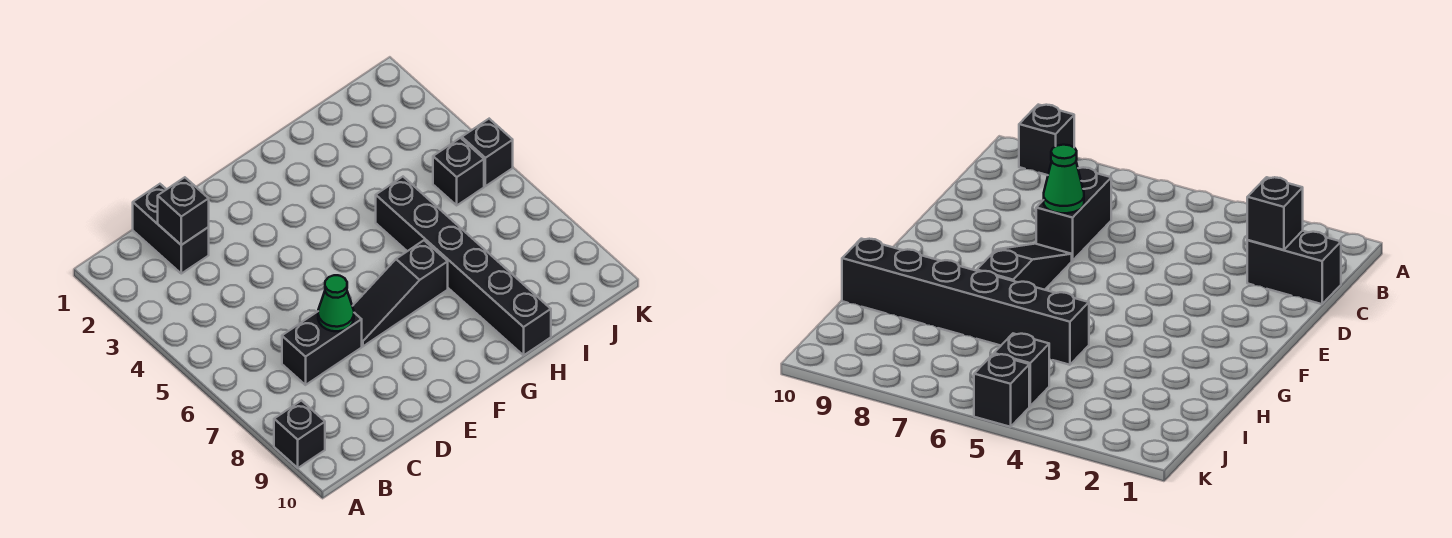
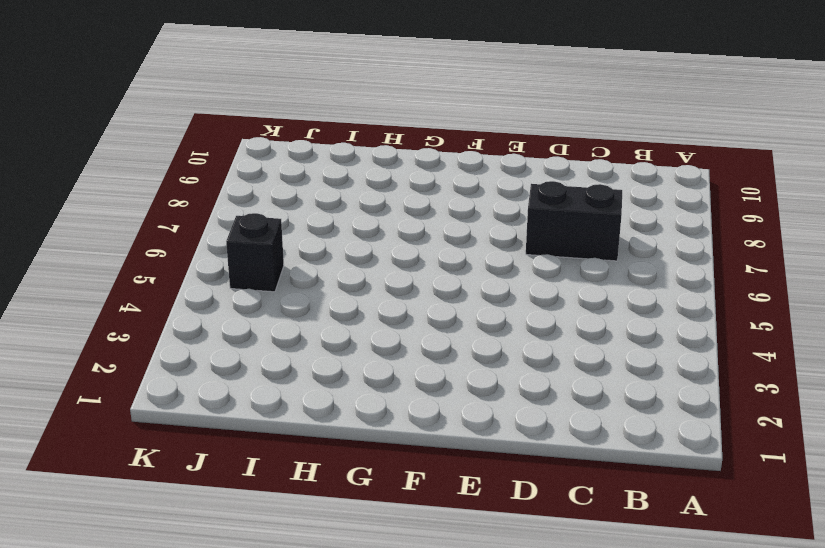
none -> black 1x1 brick [274,401,325,468]
none -> black 1x2 brick [133,184,209,274]

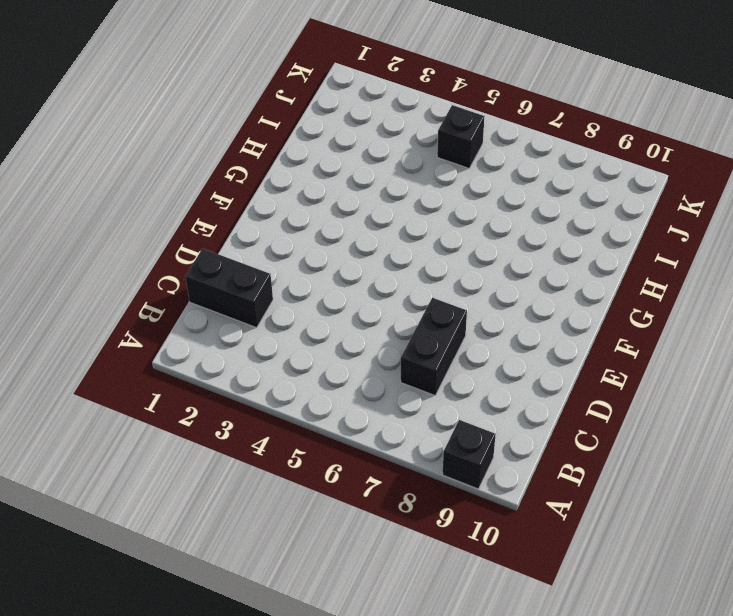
none -> black 1x3 slope [352,240,448,346]
none -> black 1x6 brick [376,177,551,355]

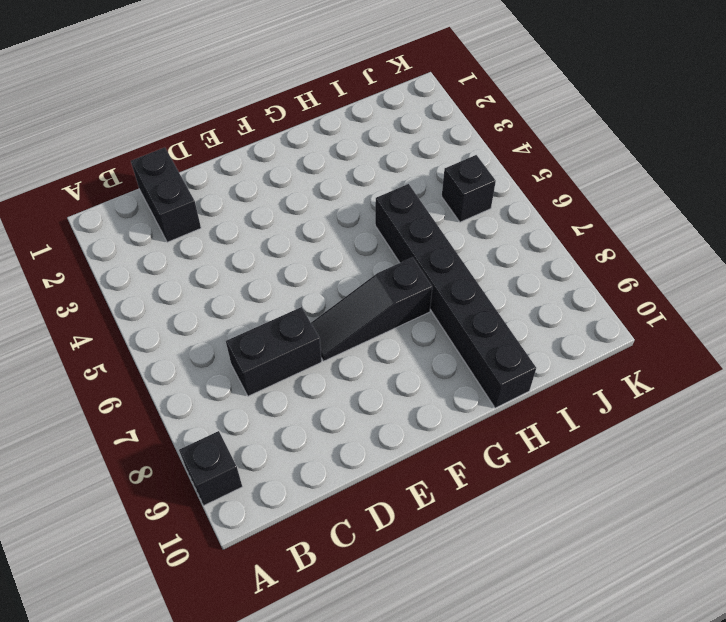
none -> black 1x1 brick [462,119,513,186]
none -> black 1x1 brick [158,177,209,245]

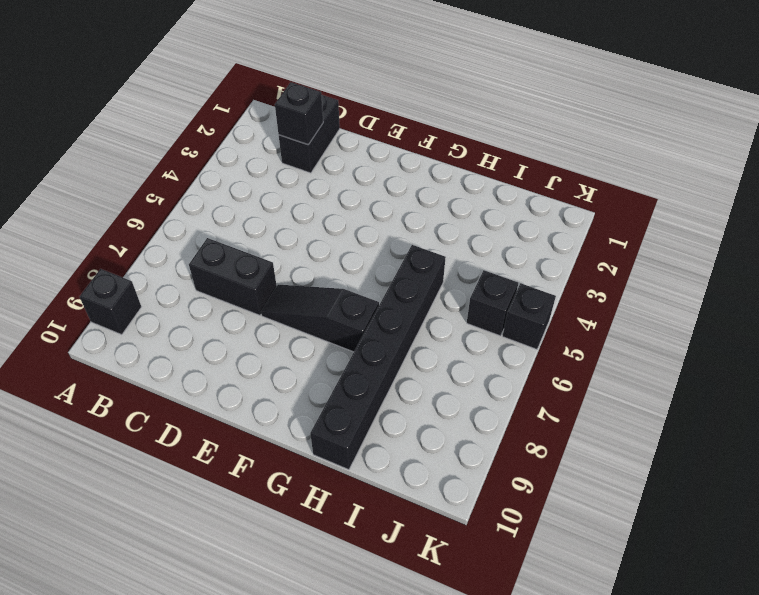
none -> green 1x1 cone [318,275,354,331]

